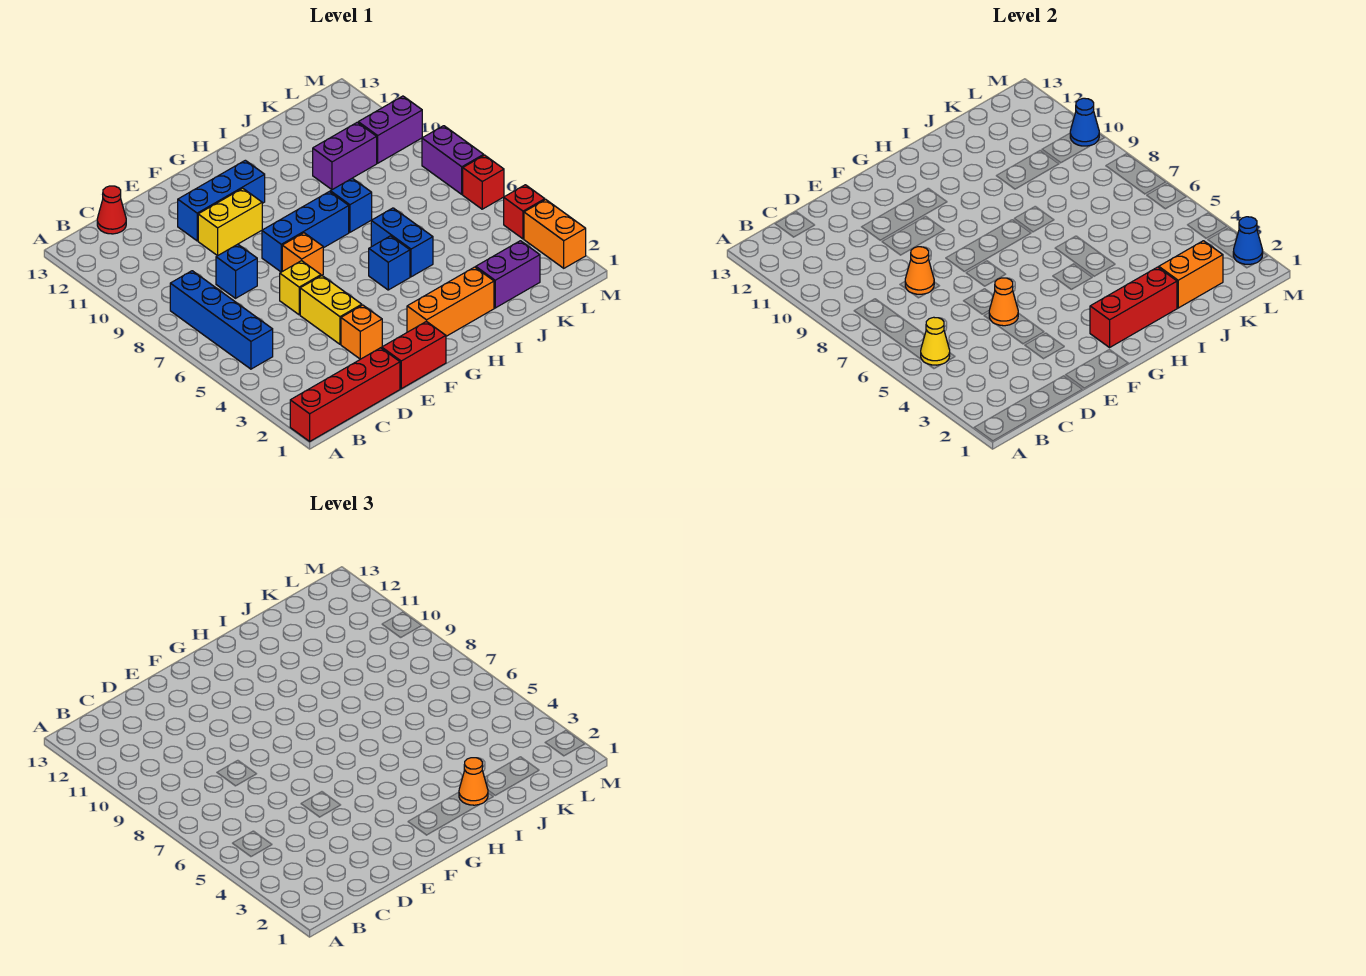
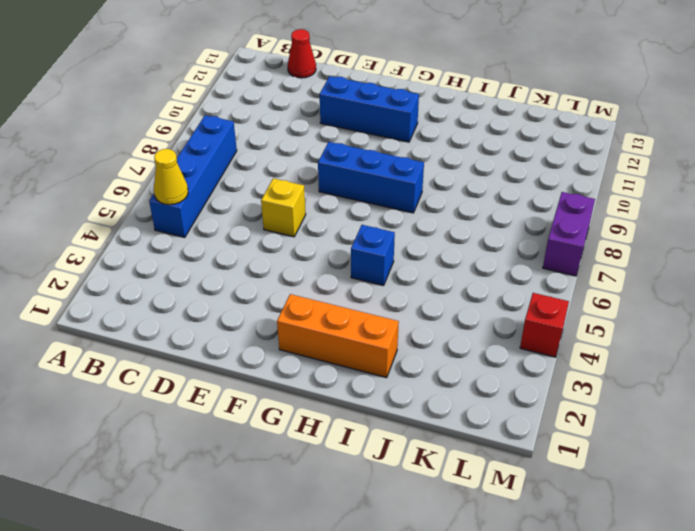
none -> red 1x4 brick [290,348,400,441]
none -> blue 1x1 brick [216,244,257,298]
none -> red 1x2 brick [382,321,446,389]
none -> orange 1x1 brick [341,305,382,359]

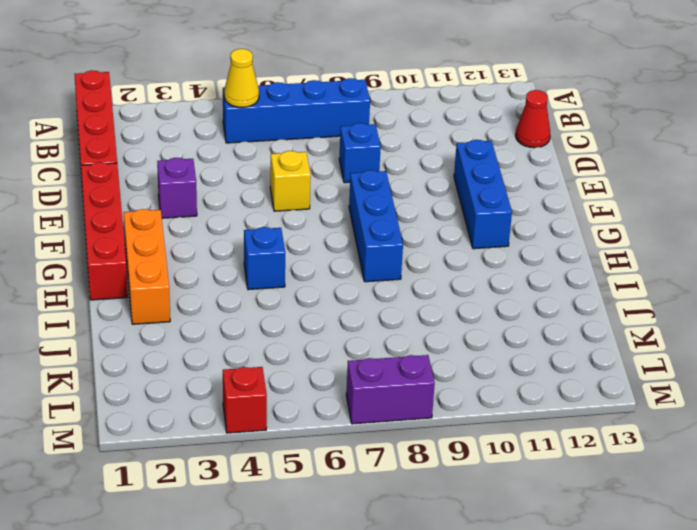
red 1x4 brick [81,162,128,300] -> red 1x2 brick [382,321,446,389]
purple 1x1 brick [157,158,197,218] -> orange 1x1 brick [341,305,382,359]
none -> yellow 1x2 brick [300,276,362,344]
none -> yellow 1x2 brick [198,188,262,256]
none -> orange 1x1 brick [282,233,323,276]
none -> blue 1x2 brick [371,208,433,277]

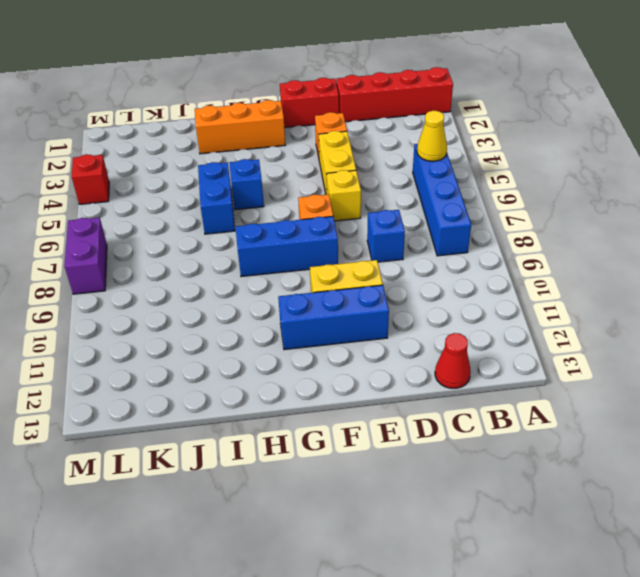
none -> blue 1x1 brick [330,178,372,232]
none -> purple 1x2 brick [476,241,540,308]
none -> purple 1x2 brick [313,122,377,190]
none -> purple 1x2 brick [358,96,422,163]

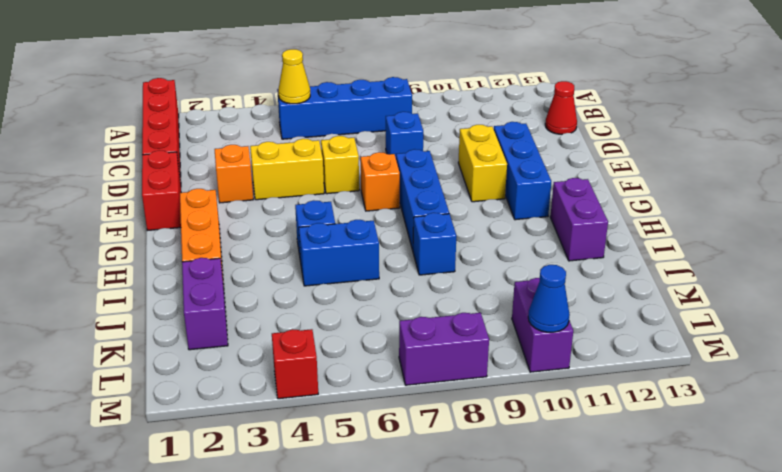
purple 1x2 brick [550,178,608,261] -> purple 1x2 brick moved to [313,122,377,190]
none -> orange 1x2 brick [524,200,586,268]
none -> red 1x1 brick [463,155,504,209]
none -> orange 1x1 cone [905,247,934,294]
none -> orange 1x1 cone [989,278,1018,326]

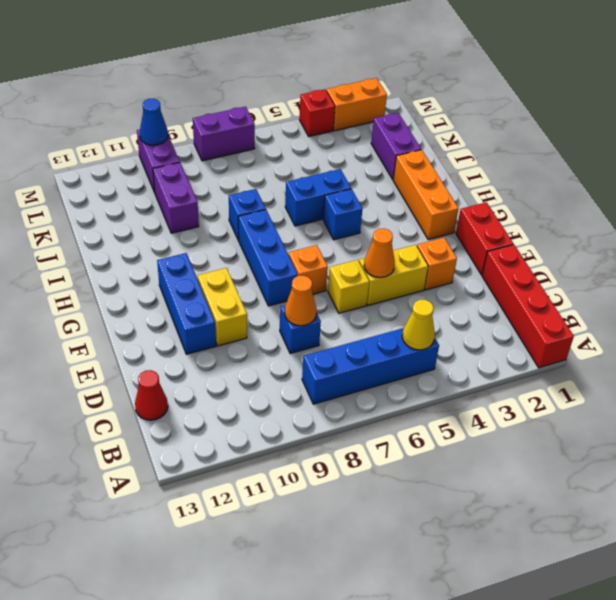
none -> red 1x1 brick [463,155,504,209]
none -> red 1x3 brick [1090,267,1177,347]
none -> orange 1x2 brick [1159,241,1223,308]
none -> blue 1x1 cone [1233,217,1263,264]

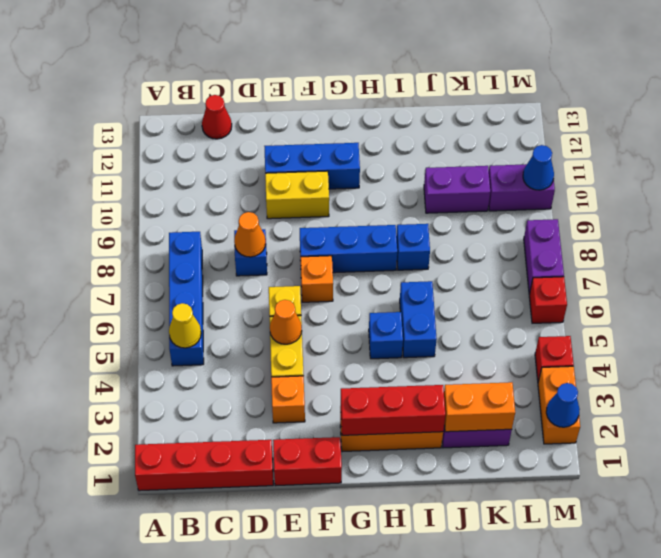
none -> orange 1x1 cone [459,758,488,805]

